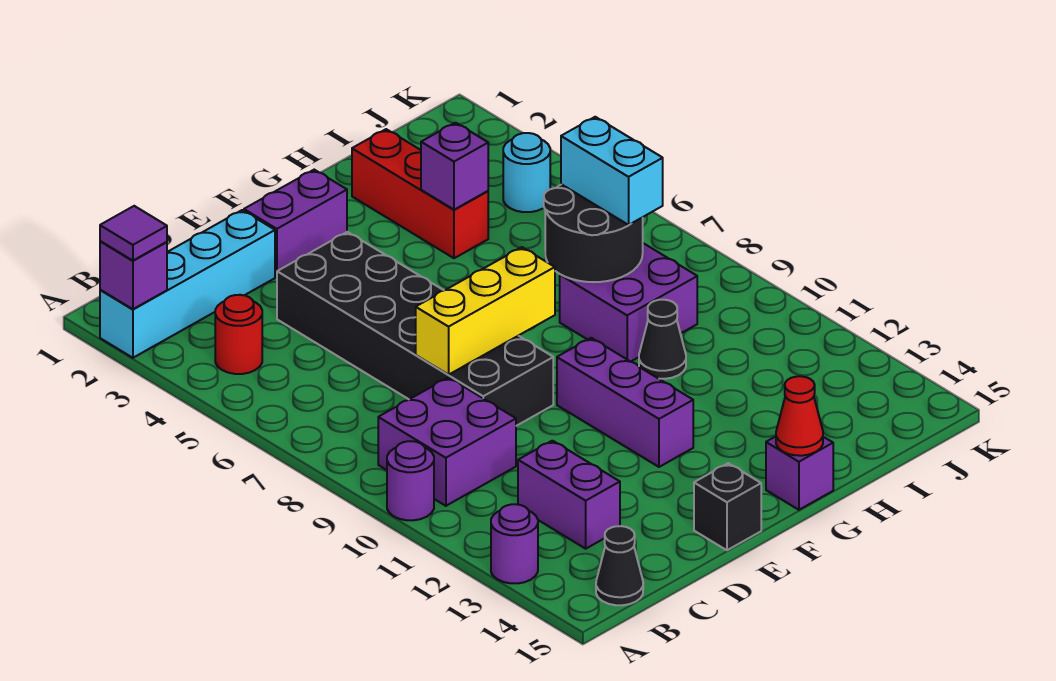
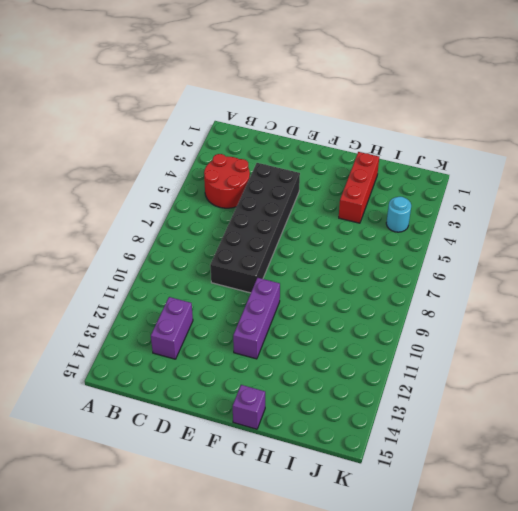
red 2x2 round brick [204,154,250,208] -> red 1x1 round brick [215,295,262,374]
none -> cyan 1x4 brick [100,210,275,358]
none -> purple 1x1 round brick [387,441,434,520]
none -> purple 1x1 round brick [491,504,538,583]

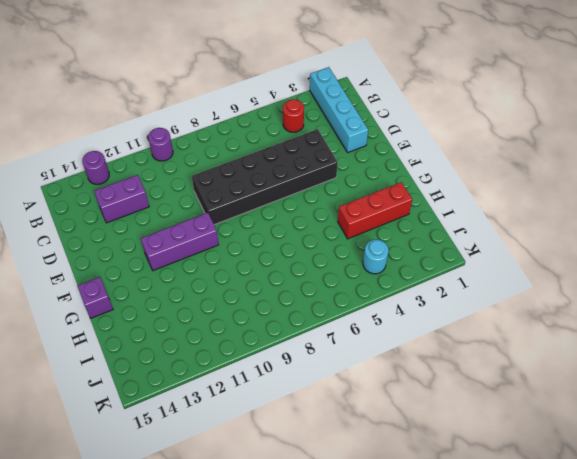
none -> purple 2x2 brick [378,378,516,506]
none -> black 1x1 cone [596,526,643,605]
none -> purple 1x2 brick [244,170,347,277]

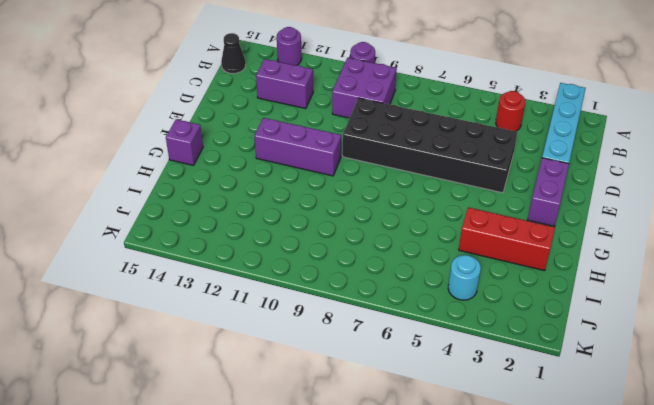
none -> black 1x1 brick [694,463,761,550]
none -> purple 2x2 brick [560,243,697,362]
none -> black 1x1 cone [639,300,686,379]

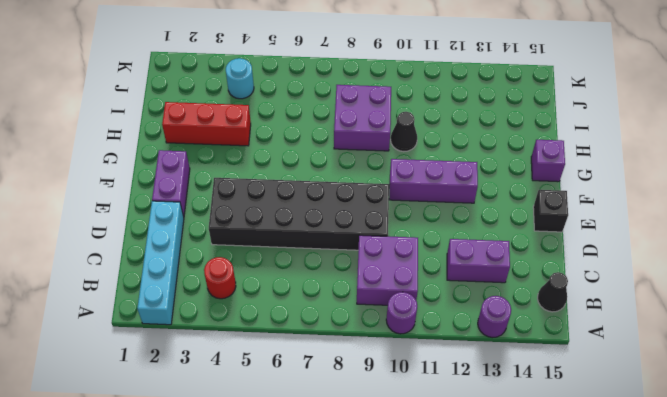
none -> purple 1x1 brick [100,241,167,309]
none -> yellow 1x3 brick [416,247,555,375]
none -> red 1x1 cone [776,376,823,456]

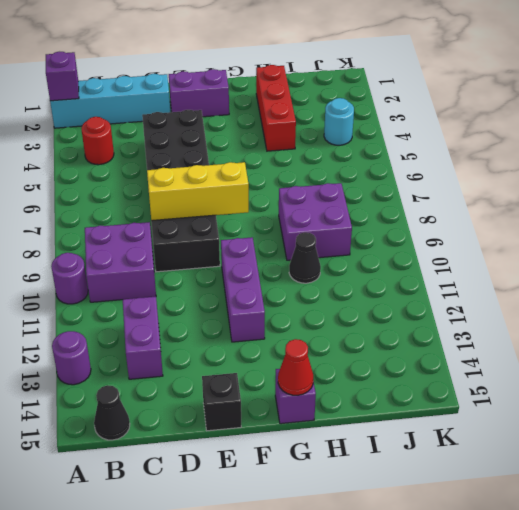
none -> purple 1x1 brick [421,123,488,210]
none -> black 2x2 round brick [544,184,643,282]
none -> purple 1x1 tile [100,206,167,261]

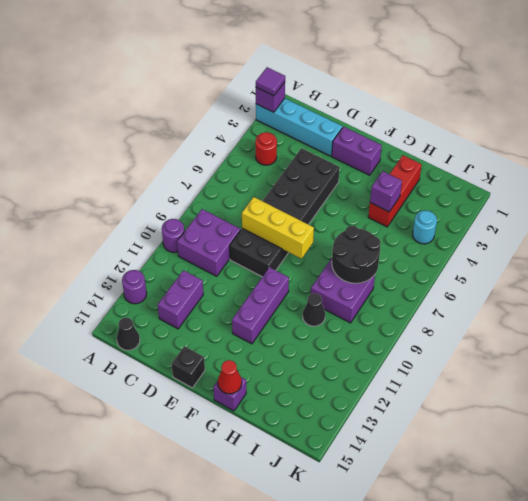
none -> cyan 1x2 brick [561,117,663,225]

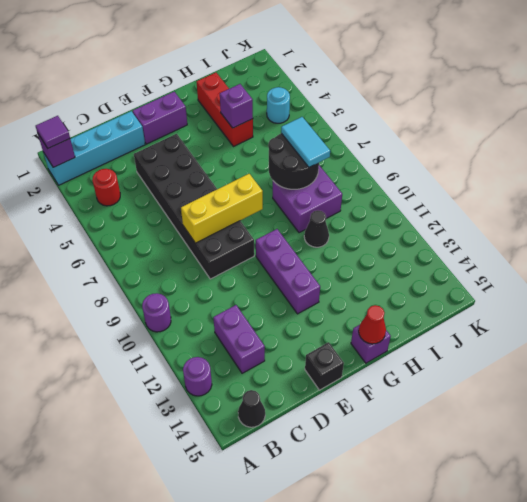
cyan 1x2 tile [281,117,330,167] -> cyan 1x2 brick [561,117,663,225]
none -> purple 2x2 brick [378,378,516,506]

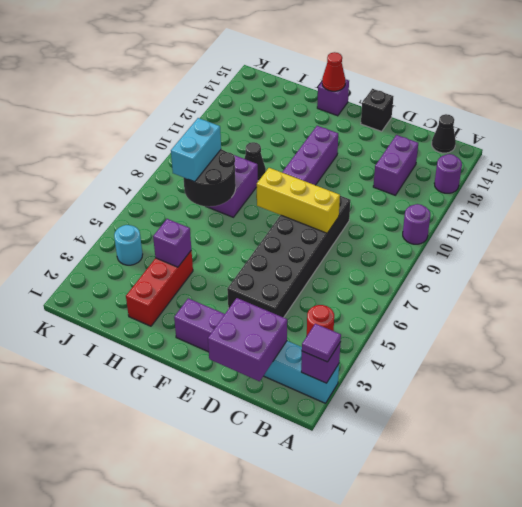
purple 2x2 brick [208,298,287,381] -> purple 2x2 brick moved to [378,378,516,506]

